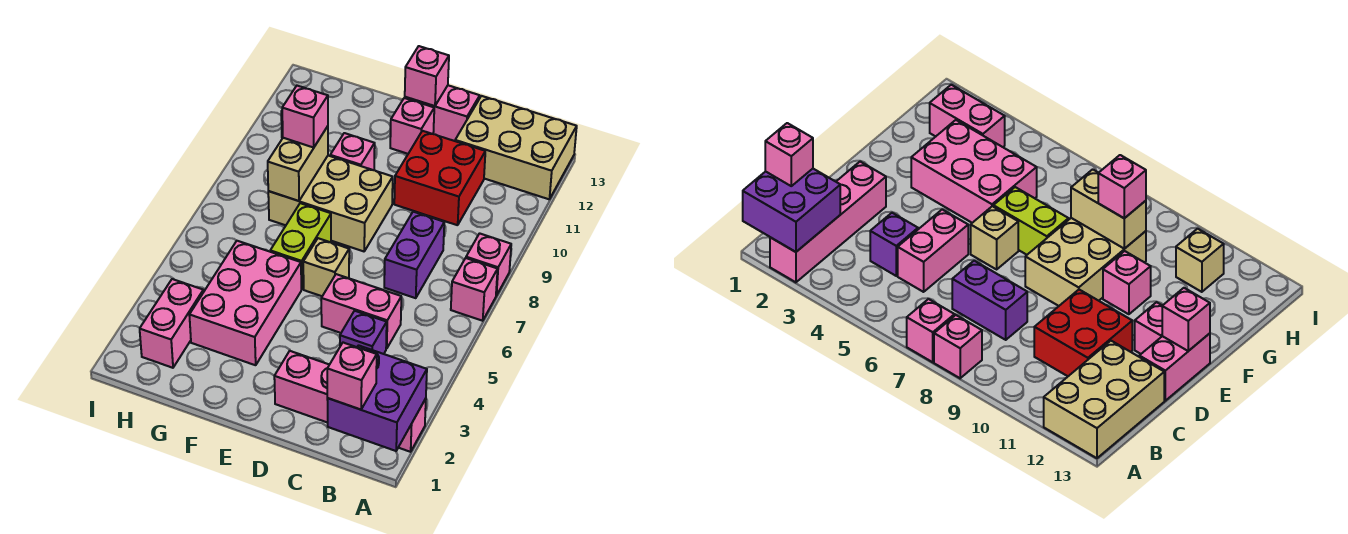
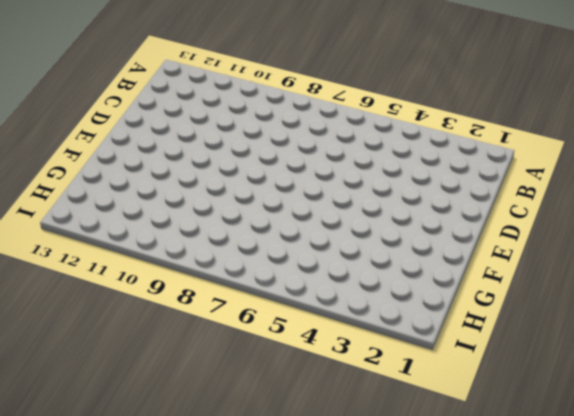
none -> pink 1x4 brick [274,351,426,452]
none -> pink 1x1 brick [451,258,498,321]
none -> pink 1x1 brick [466,233,511,296]

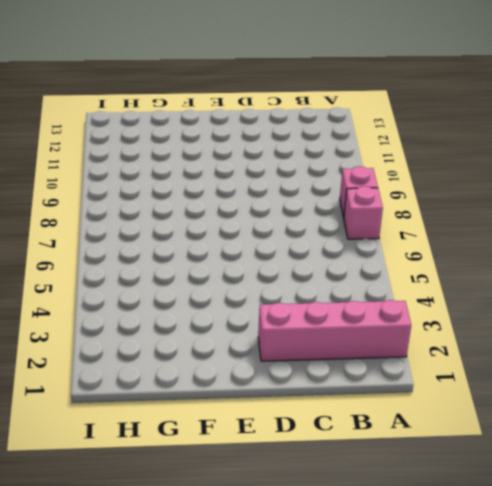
none -> tan 2x3 brick [455,96,577,199]
none -> purple 1x1 brick [340,311,387,354]
none -> pink 1x2 brick [321,274,401,349]

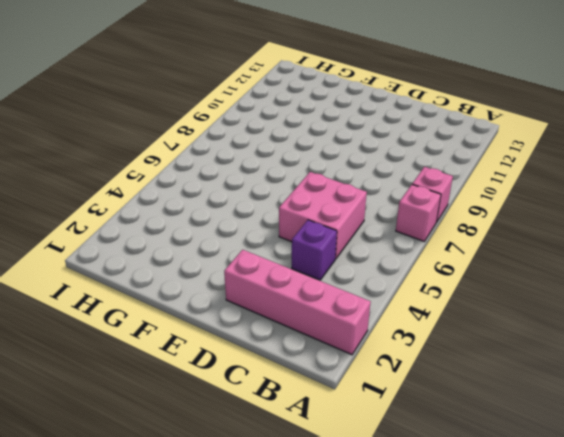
pink 2x2 brick [279,172,367,259] -> pink 1x2 brick [321,274,401,349]
none -> tan 2x3 brick [455,96,577,199]
none -> purple 1x2 brick [384,212,444,298]
none -> red 2x2 brick [394,131,485,225]

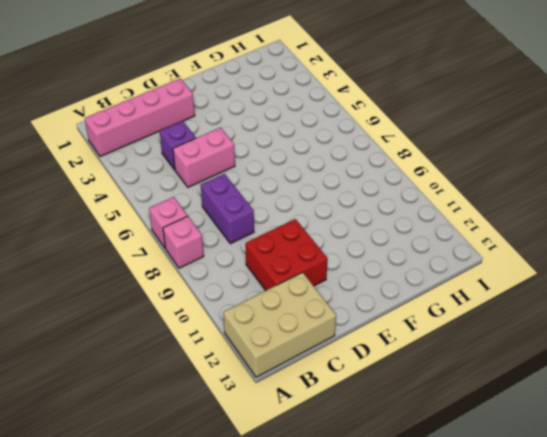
none -> pink 1x2 brick [405,85,480,141]
none -> tan 1x1 brick [303,238,349,296]
none -> tan 2x3 brick [268,156,393,251]

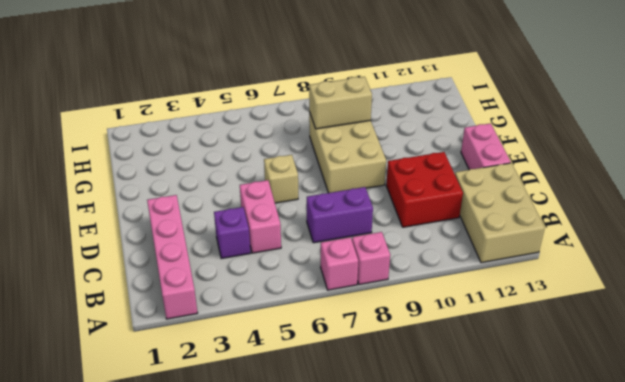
none -> pink 1x1 brick [390,98,434,154]
none -> pink 2x3 brick [189,241,301,365]
none -> lime 1x2 brick [270,203,331,289]

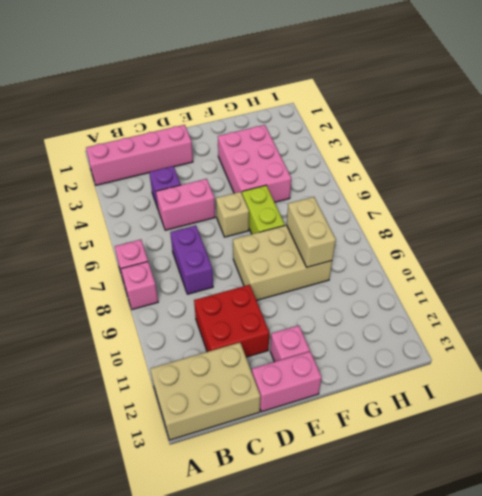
none -> pink 1x1 brick [330,133,375,170]
none -> pink 1x2 brick [140,279,203,368]
none -> tan 1x1 brick [1176,229,1224,292]

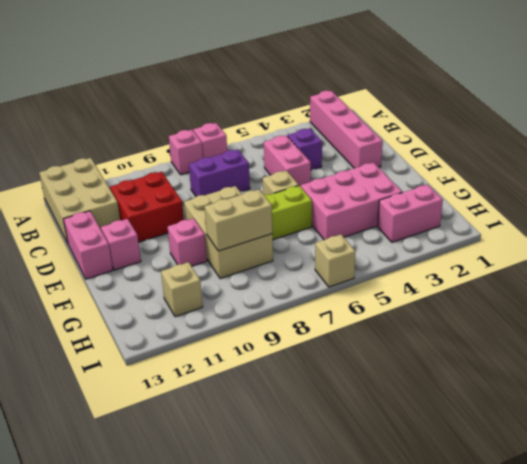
tan 1x1 brick [315,234,355,287] -> none
none -> purple 2x2 brick [327,345,427,451]
none -> pink 1x1 brick [405,46,449,106]
none -> pink 1x1 brick [327,343,377,410]

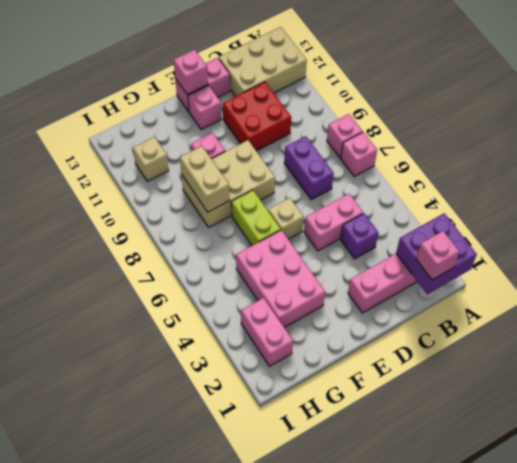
none -> pink 1x1 brick [282,86,328,147]

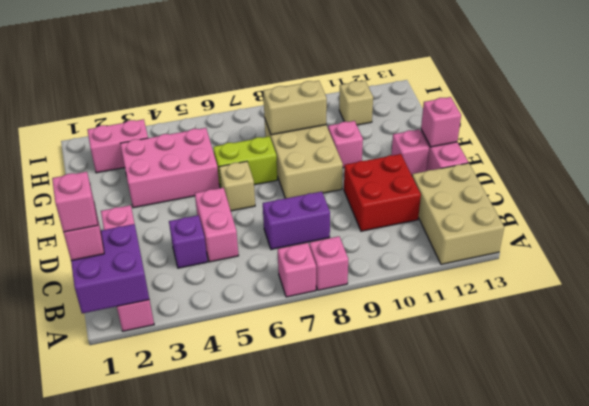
pink 1x1 brick [52,172,98,232] -> pink 1x1 brick moved to [282,86,328,147]

